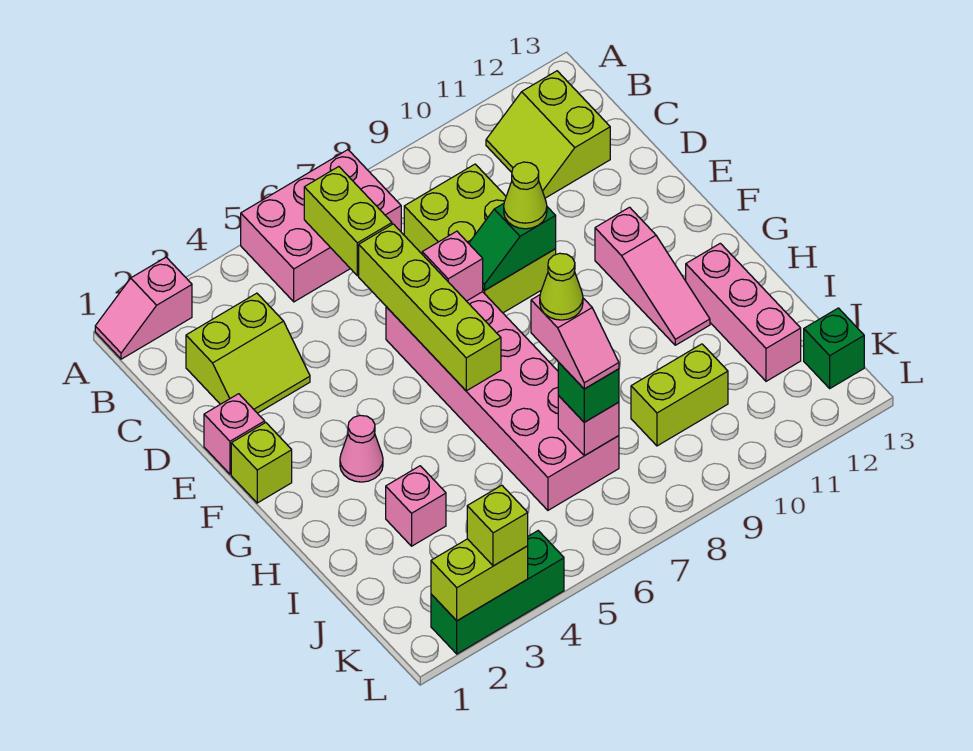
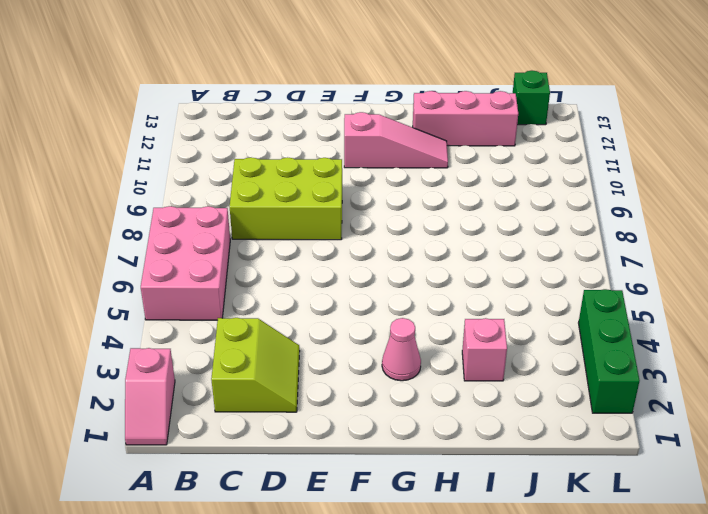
none -> lime 2x2 slope [486,71,610,198]
none -> pink 1x1 brick [204,394,265,474]
none -> pink 2x6 brick [386,292,619,510]

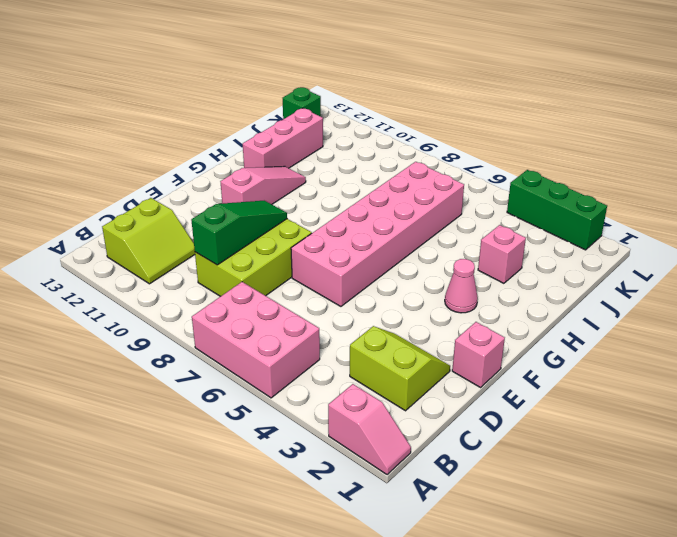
green 1x3 slope [191,201,287,265] -> green 1x2 slope [469,204,556,290]
none -> lime 1x1 brick [231,423,292,503]
none -> lime 1x2 brick [631,344,728,446]
none -> lime 1x2 brick [304,167,392,276]

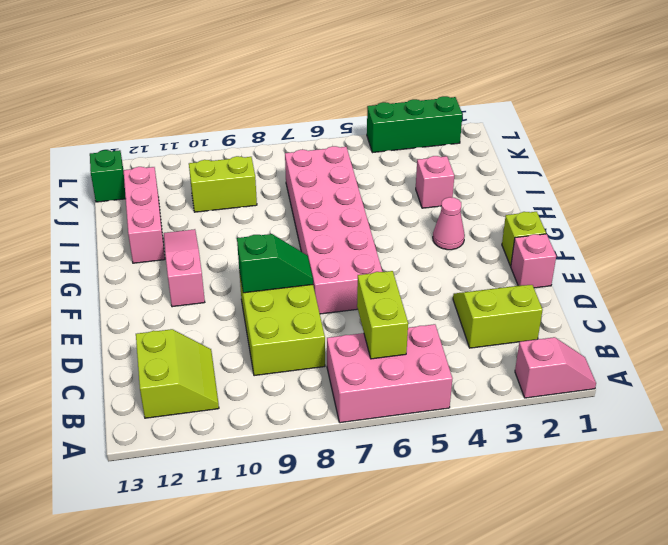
none -> lime 1x4 brick [359,224,501,391]
none -> pink 1x1 brick [422,231,483,301]
none -> pink 1x1 brick [558,396,619,456]

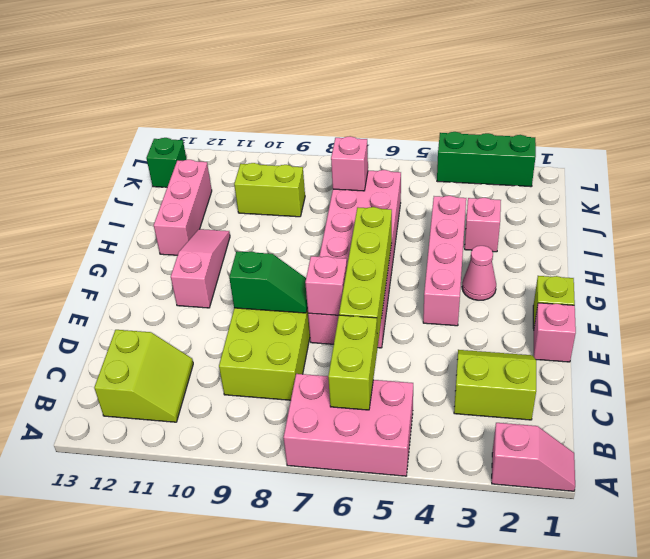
pink 1x4 brick [423,196,466,326] -> none
none -> lime 1x2 brick [431,539,528,621]
none -> lime 1x1 cone [504,162,547,229]
none -> green 1x1 brick [558,362,619,422]

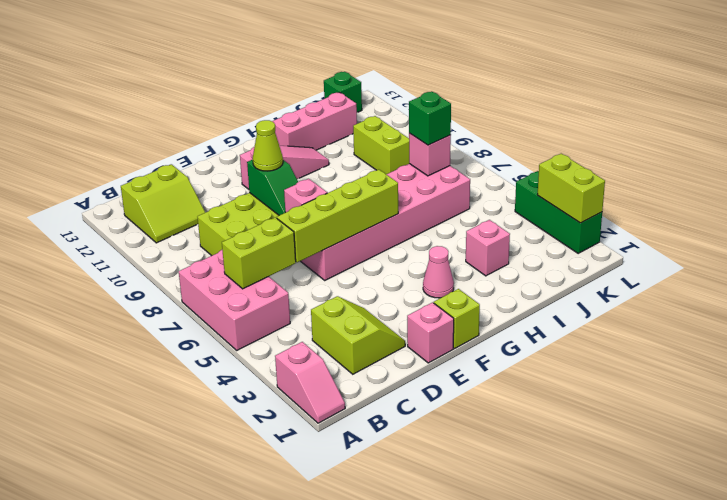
none -> lime 1x1 brick [467,485,528,566]
none -> pink 1x2 slope [531,295,619,389]
none -> lime 1x1 cone [540,253,583,320]

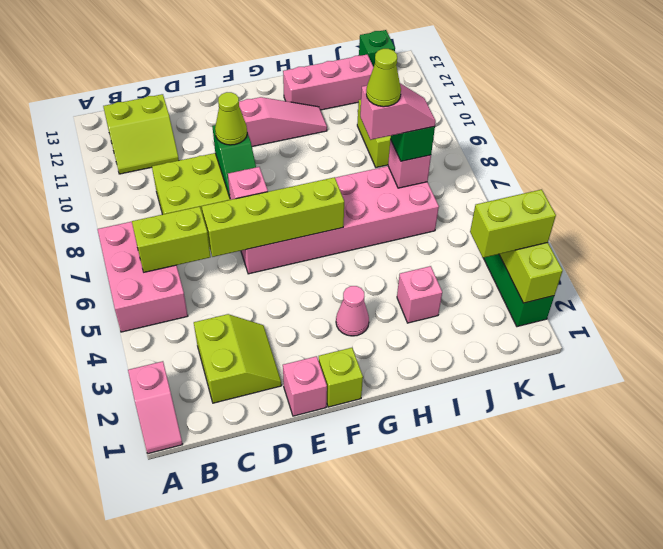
lime 1x2 brick [470,189,556,258] -> lime 1x1 brick [467,485,528,566]

